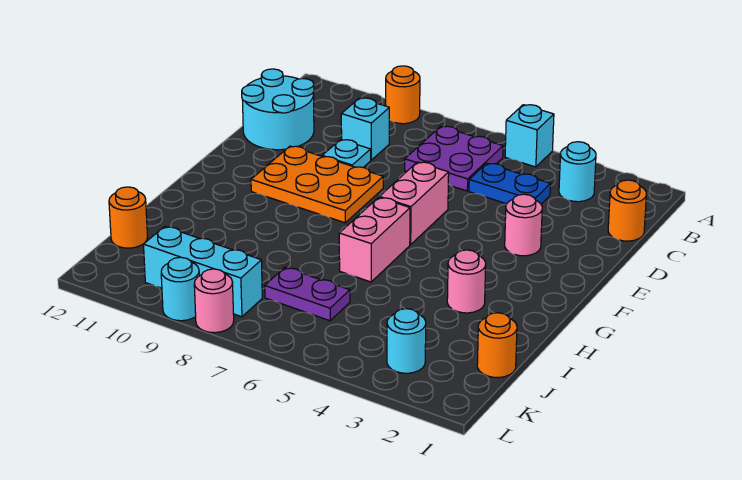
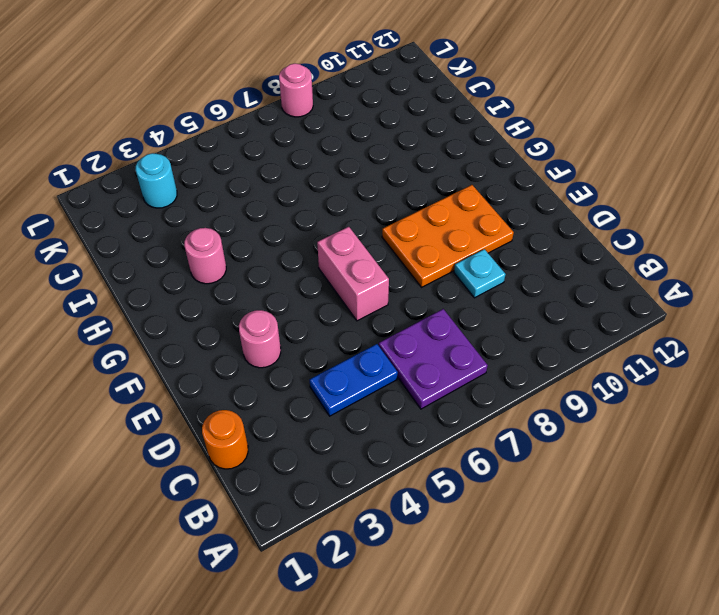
none -> cyan 1x1 brick [505,105,554,167]
none -> orange 1x1 round brick [386,66,420,124]
none -> cyan 1x1 round brick [559,142,596,202]

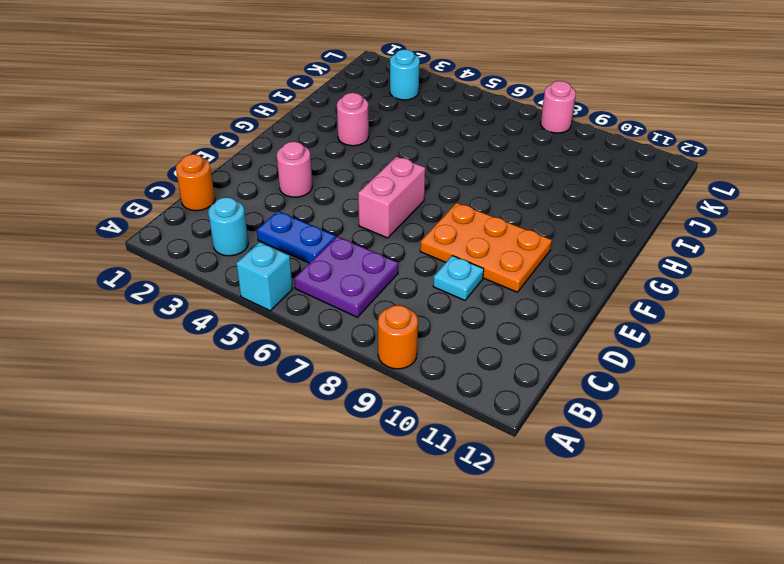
none -> cyan 1x1 brick [341,98,389,160]
none -> cyan 2x2 round brick [242,69,314,150]
none -> pink 1x2 brick [339,197,410,282]

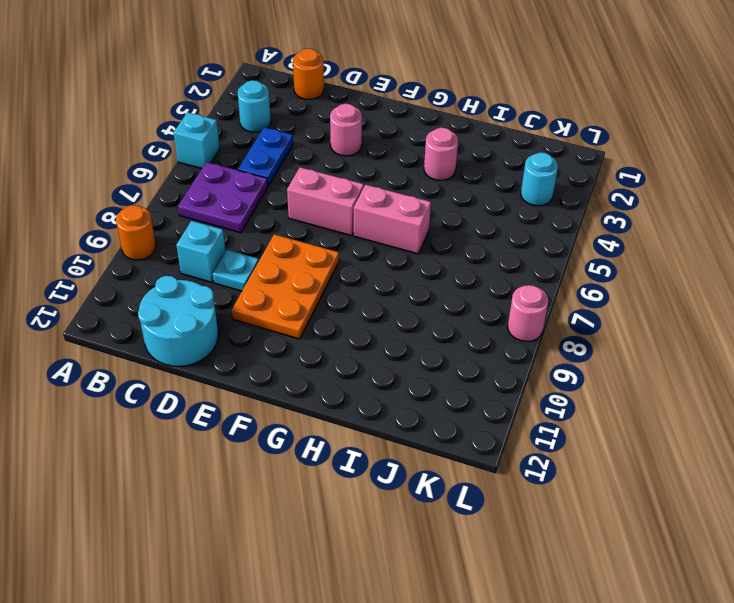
none -> orange 1x1 round brick [477,313,517,378]
none -> purple 1x2 plate [265,268,350,321]
none -> orange 1x1 round brick [109,187,148,248]

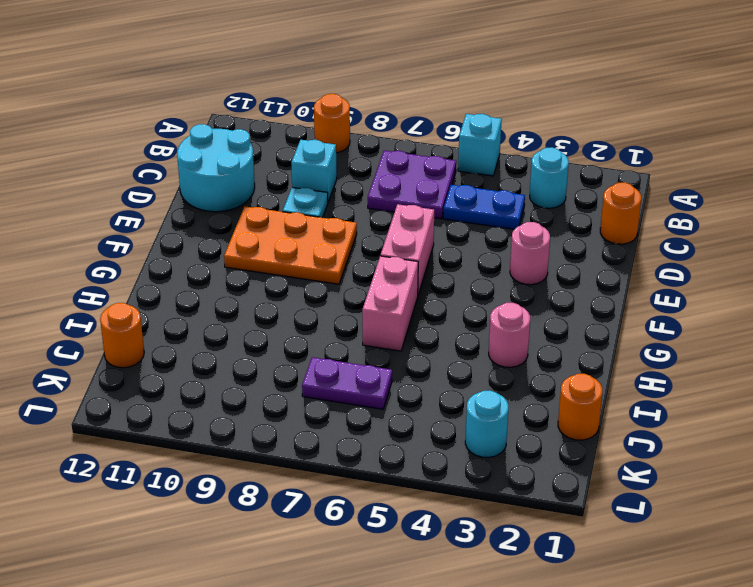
none -> cyan 1x3 brick [144,226,262,317]
none -> pink 1x1 round brick [194,269,234,333]
none -> cyan 1x1 round brick [161,257,199,321]

